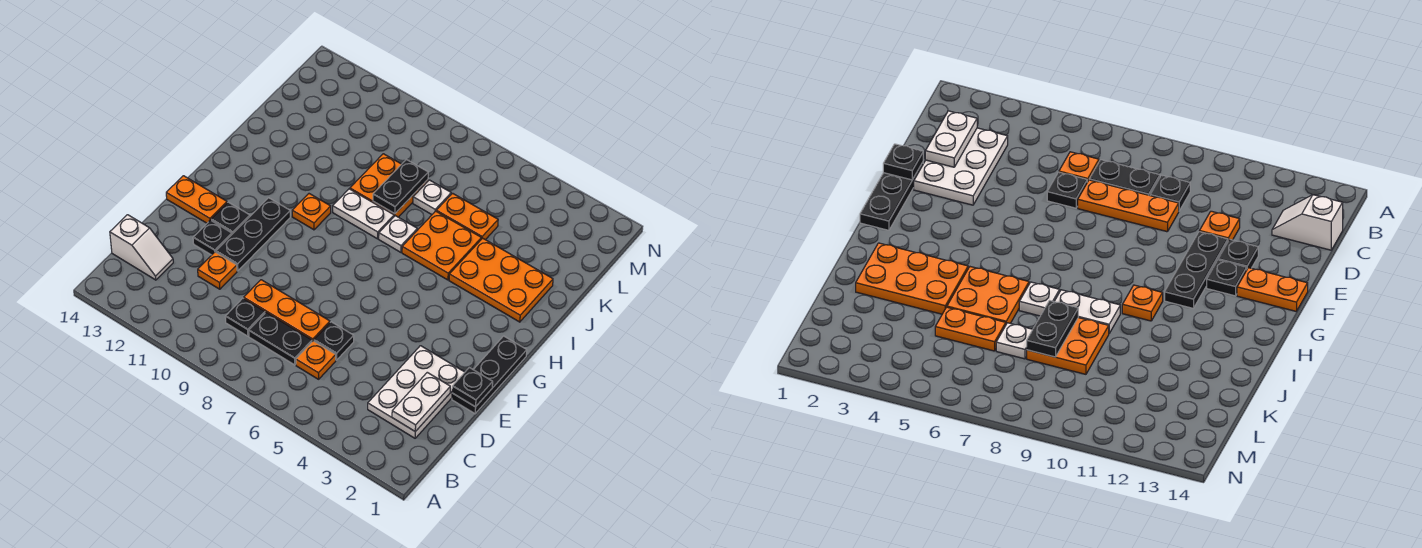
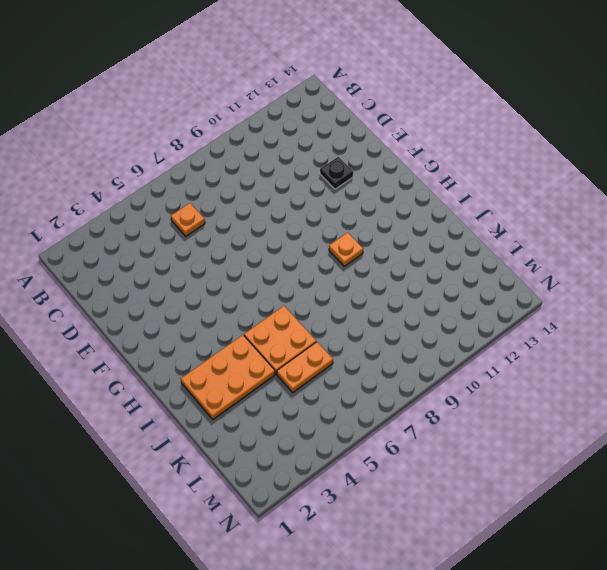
none -> white 2x3 plate [368,346,465,438]
none -> black 1x2 plate [249,312,312,365]
none -> black 1x1 plate [225,298,265,336]

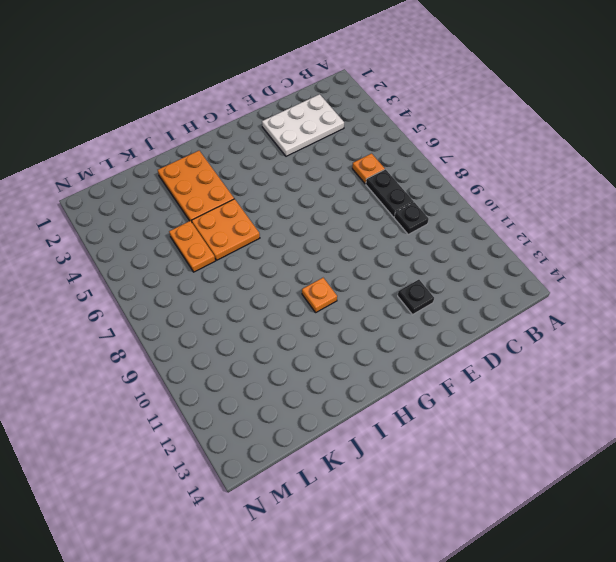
none -> white 1x2 slope [110,215,173,280]
none -> black 1x1 plate [314,322,354,360]
none -> orange 1x3 plate [244,280,330,341]

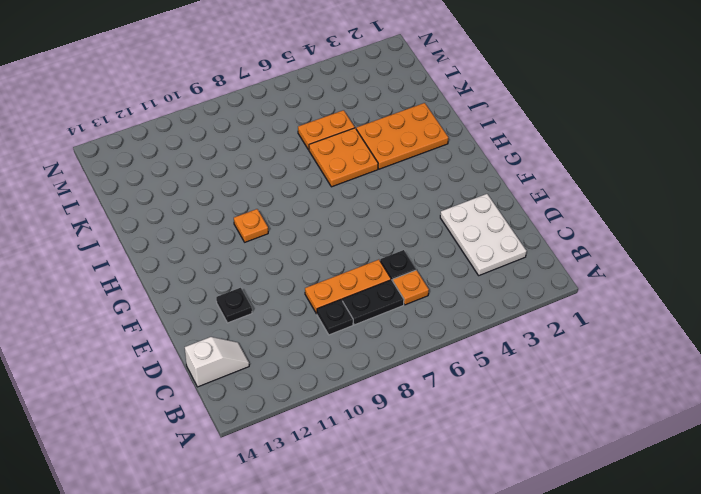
none -> orange 1x1 plate [198,252,237,289]
none -> black 1x3 plate [452,336,527,414]
none -> black 1x3 plate [216,198,290,271]

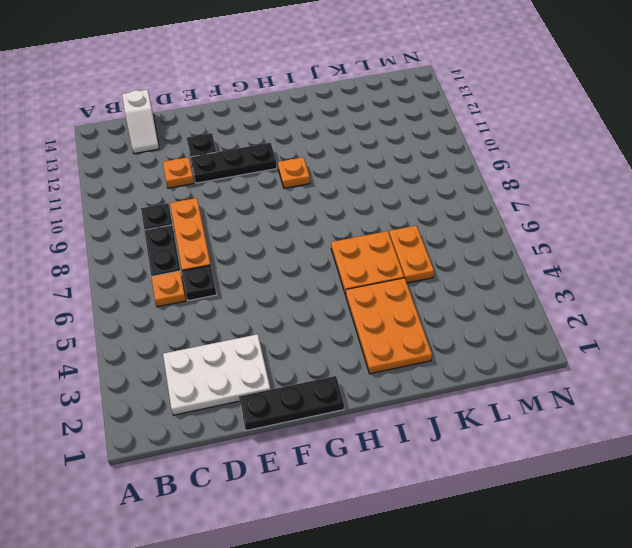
none -> black 1x1 plate [211,202,250,234]
none -> orange 1x2 plate [166,176,227,223]
none -> white 1x1 plate [379,216,417,252]

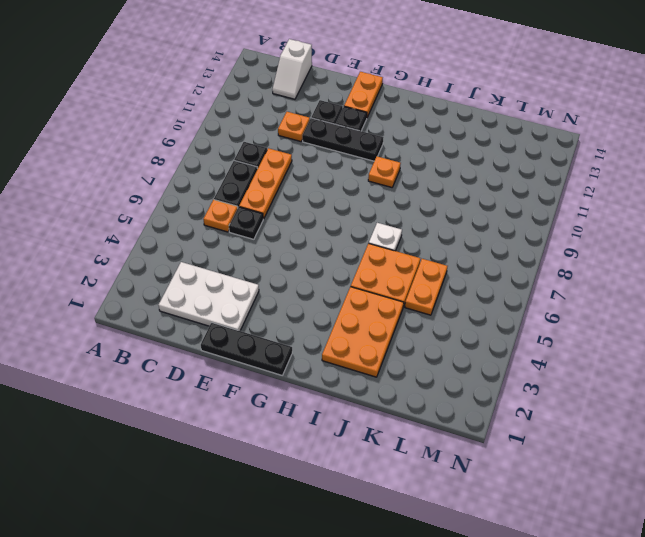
none -> white 1x2 plate [333,189,394,239]
none -> orange 2x2 plate [350,154,428,217]
none -> white 1x1 plate [413,180,451,215]

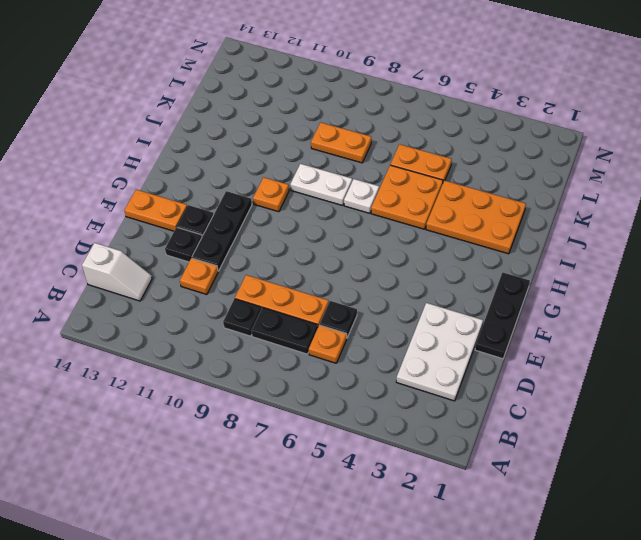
orange 1x2 plate [311,123,371,163] -> orange 2x2 plate [350,154,428,217]
none -> white 1x1 plate [413,180,451,215]
none -> white 1x2 plate [392,372,450,432]
none -> black 1x1 plate [452,368,493,407]

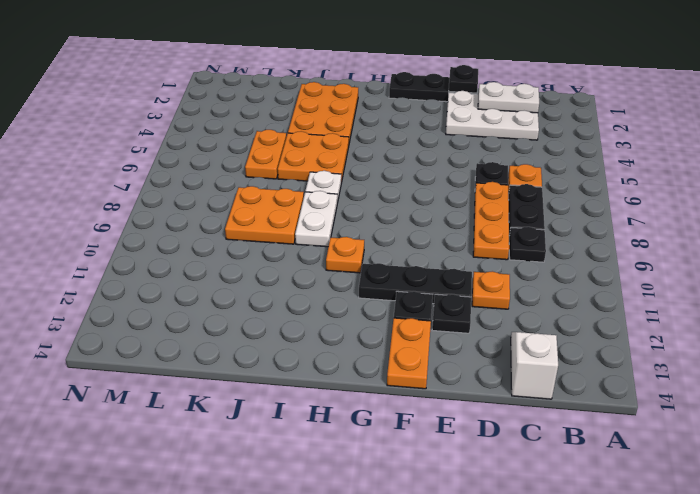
none -> white 1x1 plate [413,180,451,215]
none -> black 1x2 plate [373,160,428,214]

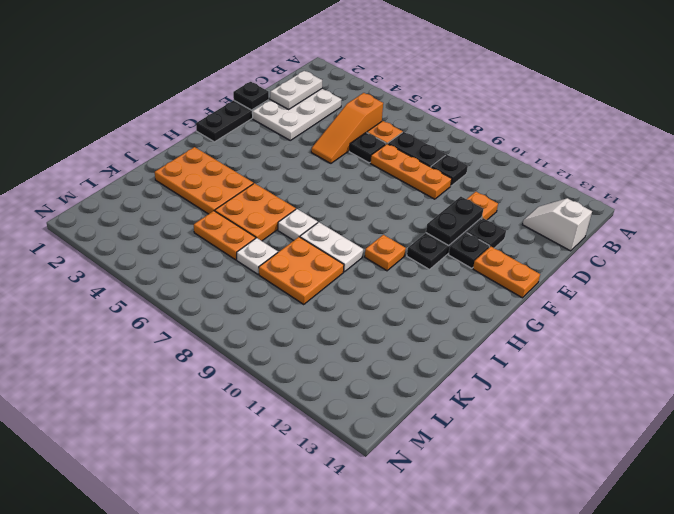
orange 1x3 slope [311,93,383,163] -> none
black 1x2 plate [426,197,483,246] -> black 1x2 plate moved to [373,160,428,214]

